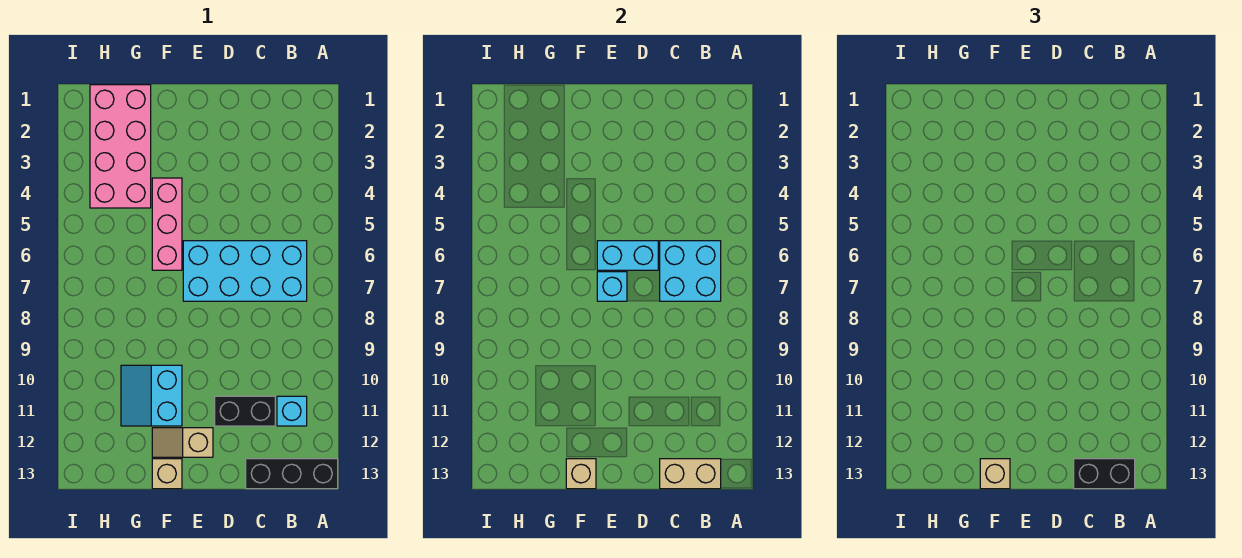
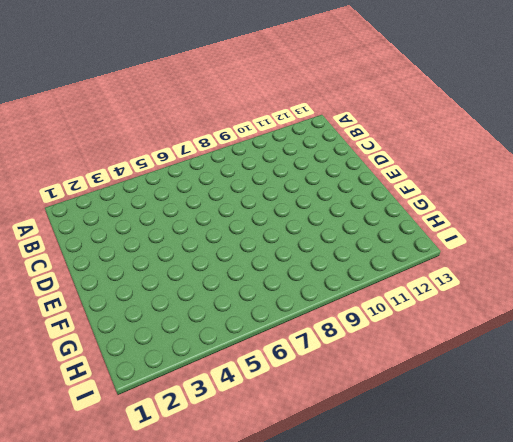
none -> black 1x3 brick [246,459,338,489]
none -> cyan 2x4 brick [183,241,307,301]
none -> cyan 1x1 brick [277,396,307,426]

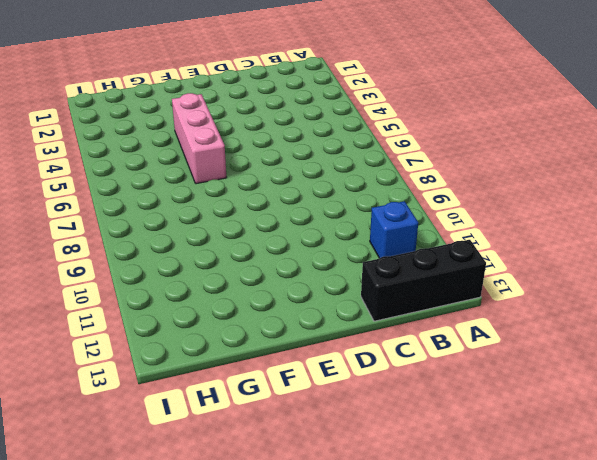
blue 1x1 brick [370,201,418,258] -> cyan 1x1 brick [277,396,307,426]
none -> cyan 2x4 brick [183,241,307,301]
none -> black 1x2 brick [215,396,275,426]
none -> tan 1x2 slope [152,428,213,457]

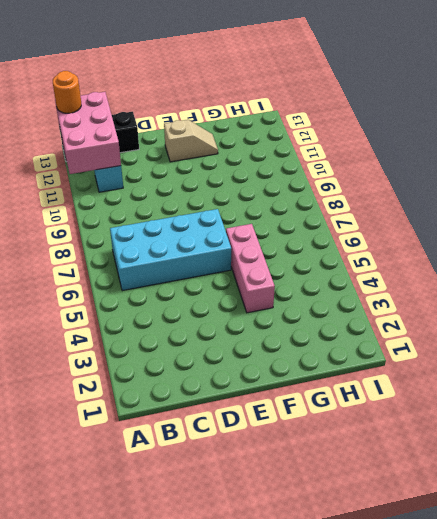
pink 2x3 brick [55,92,121,174] -> tan 1x2 brick [660,459,721,489]
orange 1x1 round brick [53,71,81,113] -> none
none -> black 1x2 brick [215,396,275,426]
none -> cyan 2x2 slope [121,365,182,426]
none -> tan 1x1 brick [152,459,182,489]

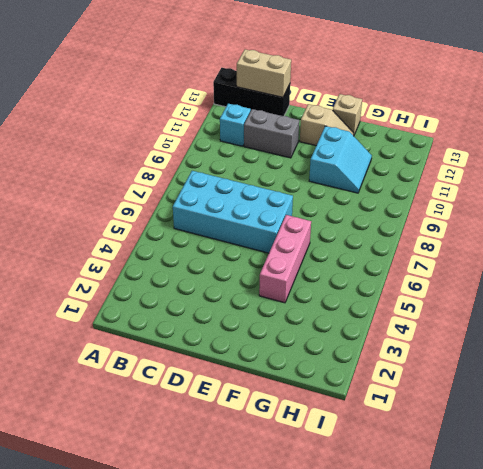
grey 1x2 brick [244,109,299,158] -> black 1x2 brick [215,396,275,426]
none -> pink 2x4 brick [90,85,151,208]
none -> cyan 2x2 brick [660,241,721,301]
none -> cyan 1x2 brick [597,241,658,270]

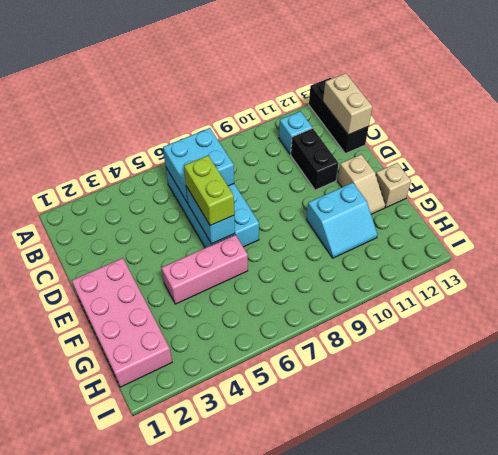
lime 1x2 brick [184,155,234,226] -> none
pink 2x4 brick [72,258,172,387] -> pink 2x4 brick turned to [90,85,151,208]
none -> cyan 1x1 brick [597,272,627,301]
none -> tan 1x1 brick [566,459,596,489]
none -> black 1x2 brick [1074,459,1135,489]

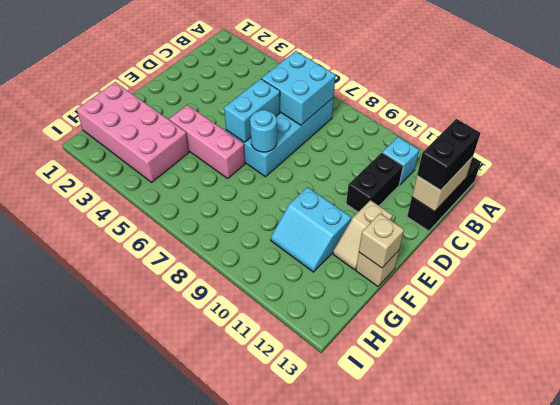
cyan 1x1 round brick [250,110,277,152] -> cyan 1x1 brick [597,272,627,301]
none -> tan 1x1 brick [980,459,1010,489]

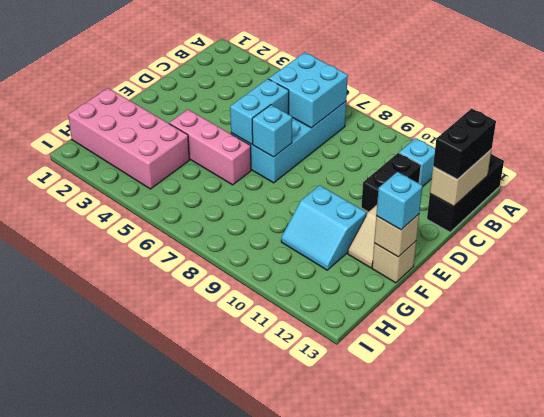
cyan 1x1 brick [376,172,422,230] -> tan 1x1 brick [980,459,1010,489]

